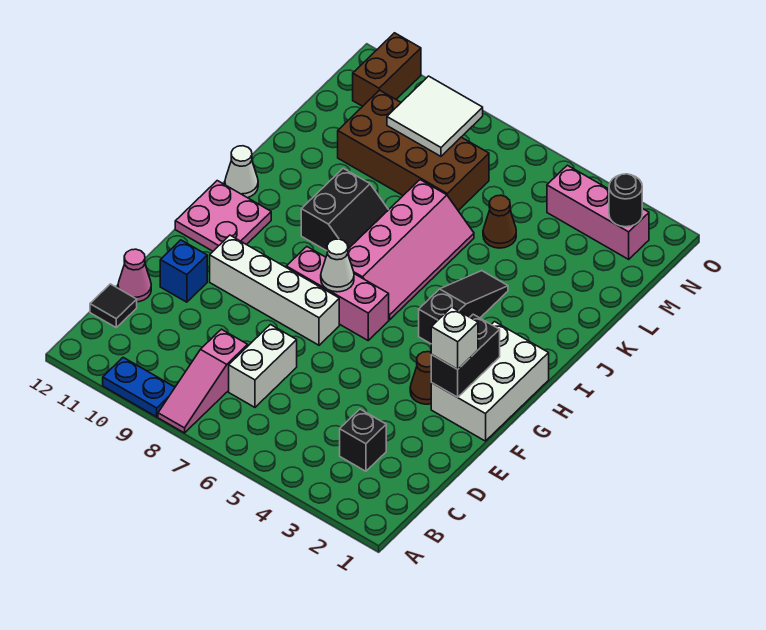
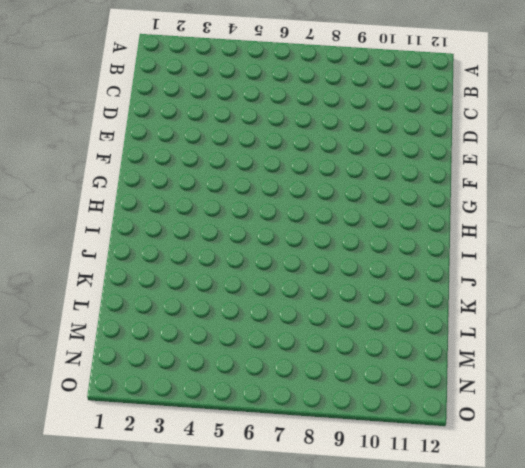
none -> pink 1x3 slope [158,329,248,433]
none -> blue 1x2 plate [103,358,175,417]
none -> black 1x1 brick [340,409,386,471]

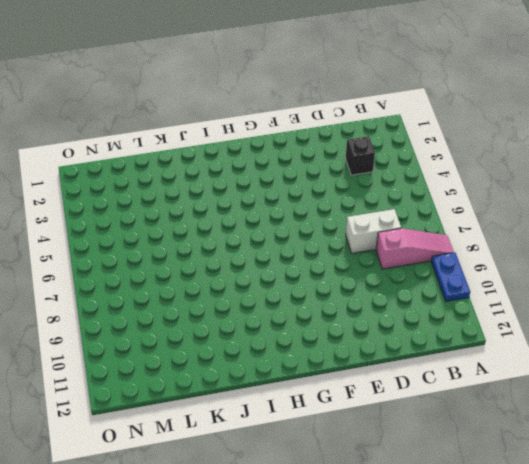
none -> black 1x1 tile [90,284,137,327]
none -> pink 1x1 cone [118,249,151,302]
none -> blue 1x1 brick [160,240,207,302]

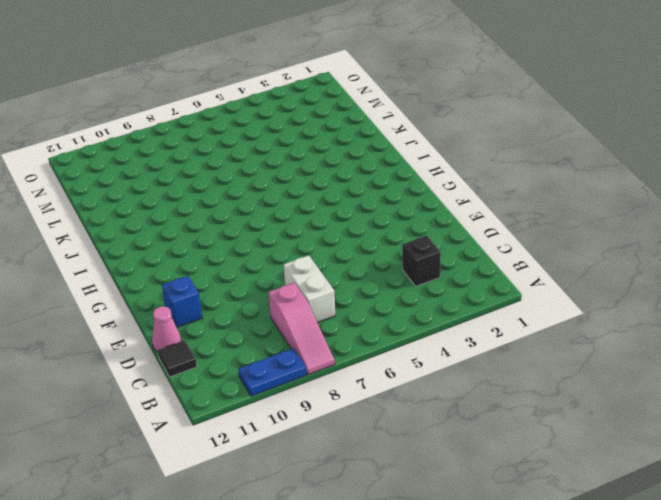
none -> white 2x3 brick [431,322,549,441]
none -> brown 1x1 cone [410,352,431,404]
none -> white 1x4 brick [210,235,339,345]

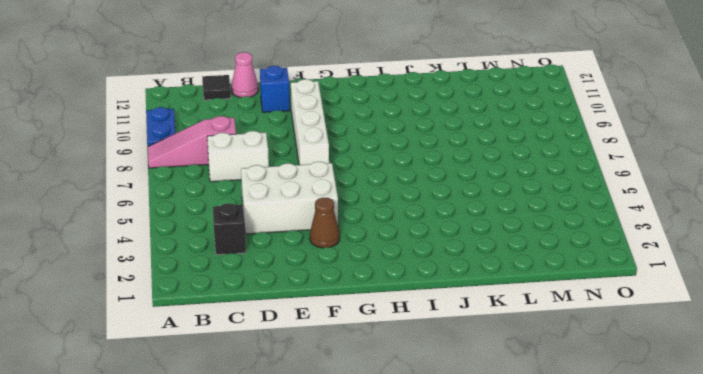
white 2x3 brick [241,162,338,234] -> white 2x3 brick moved to [431,322,549,441]
none -> pink 1x3 brick [286,247,389,340]
none -> pink 2x2 plate [175,181,271,251]
none -> black 1x3 slope [419,271,508,344]

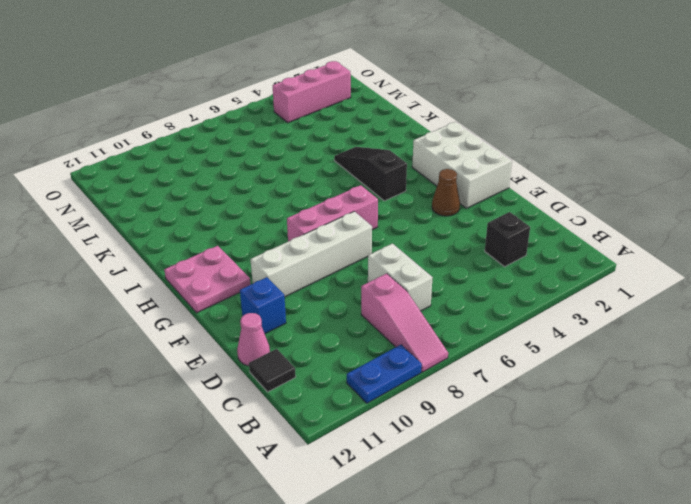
none -> pink 2x4 slope [348,180,474,320]
none -> black 2x2 slope [301,168,388,251]
none -> white 1x1 cone [225,146,258,198]

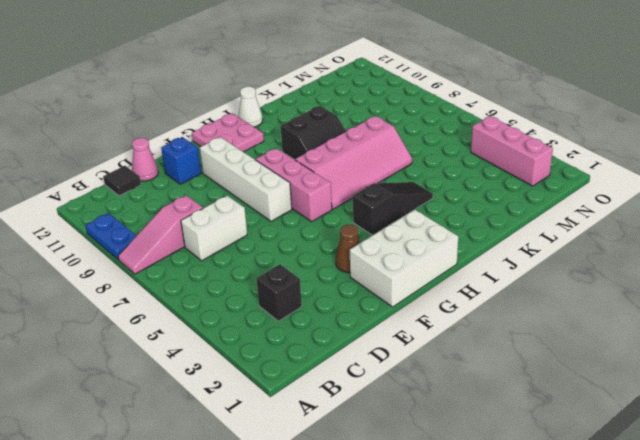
none -> brown 1x1 cone [483,195,516,248]
none -> brown 2x4 brick [338,90,489,210]
none -> brown 1x2 brick [353,33,421,106]

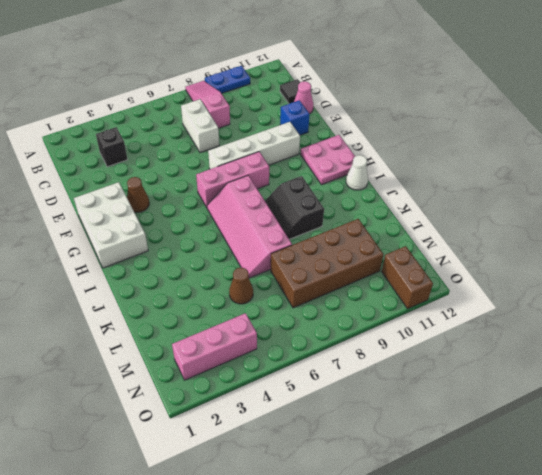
none -> black 1x3 slope [419,271,508,344]
none -> black 1x2 brick [431,314,500,397]
none -> white 1x1 cone [321,239,354,292]

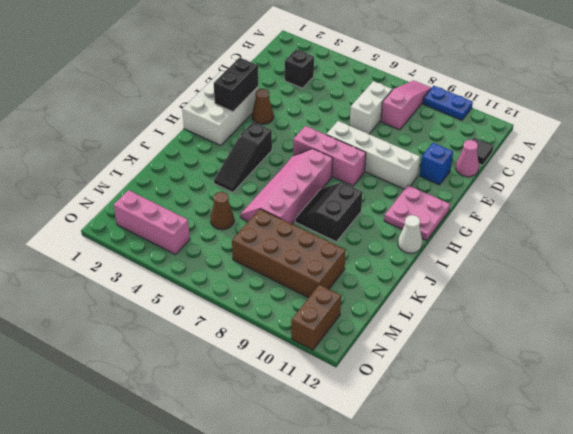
none -> white 1x1 cone [321,239,354,292]
none -> white 2x2 tile [387,76,483,156]
none -> black 1x1 round brick [609,174,642,227]

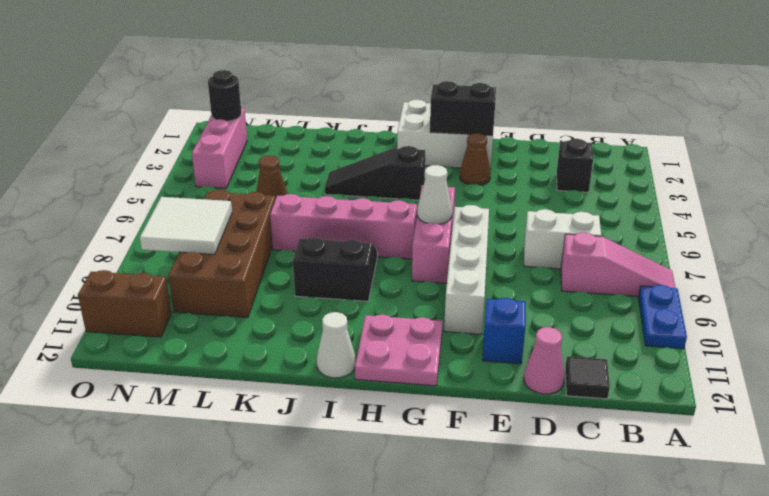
none -> white 1x1 brick [431,307,478,369]

